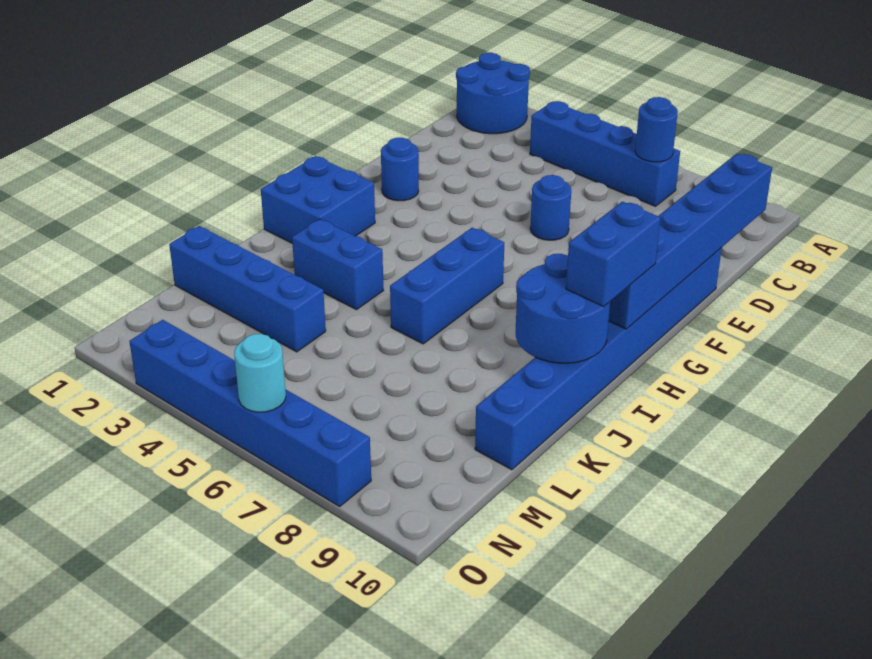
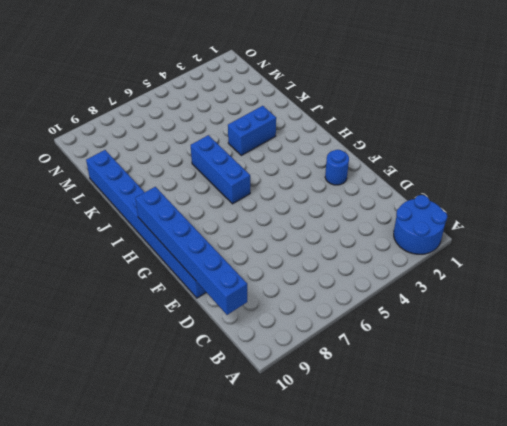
none -> blue 1x4 brick [530,101,680,206]
none -> blue 1x1 round brick [530,175,571,240]
none -> blue 2x2 brick [261,156,375,243]

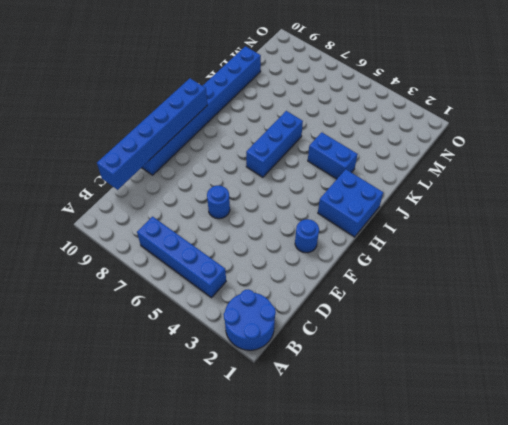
none -> blue 1x4 brick [169,226,326,352]
none -> blue 1x6 brick [129,320,371,507]
none -> blue 1x1 round brick [635,97,678,162]

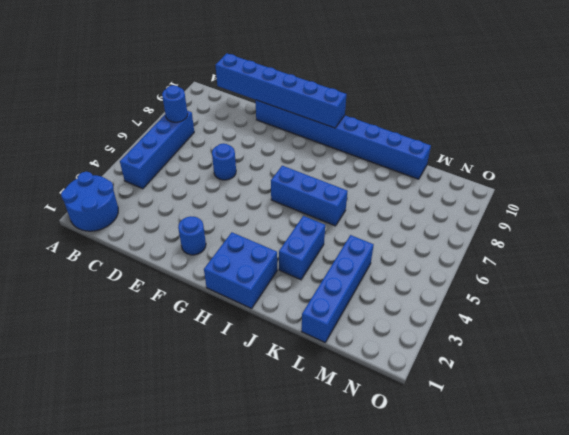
none -> blue 1x6 brick [129,320,371,507]
none -> blue 2x2 round brick [515,254,610,363]
none -> cyan 1x1 round brick [234,334,286,412]

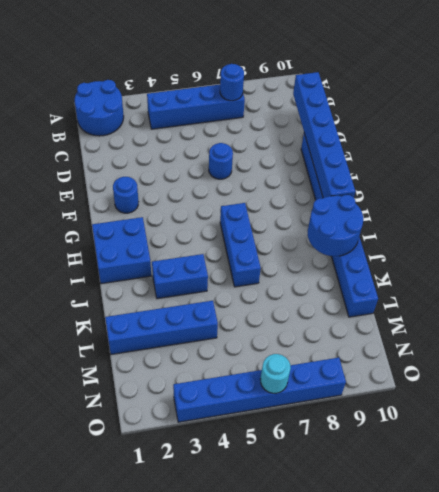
none -> blue 1x2 brick [566,202,660,307]

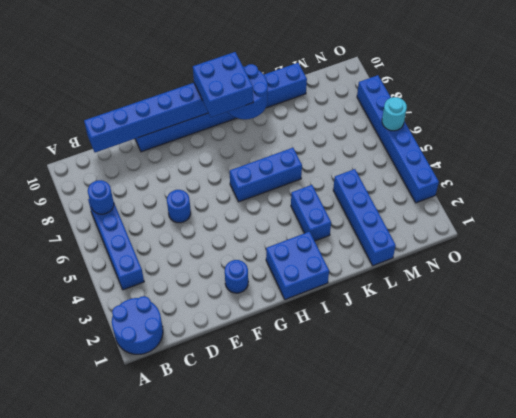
blue 2x2 brick [193,52,253,117] -> blue 1x2 brick [566,202,660,307]

